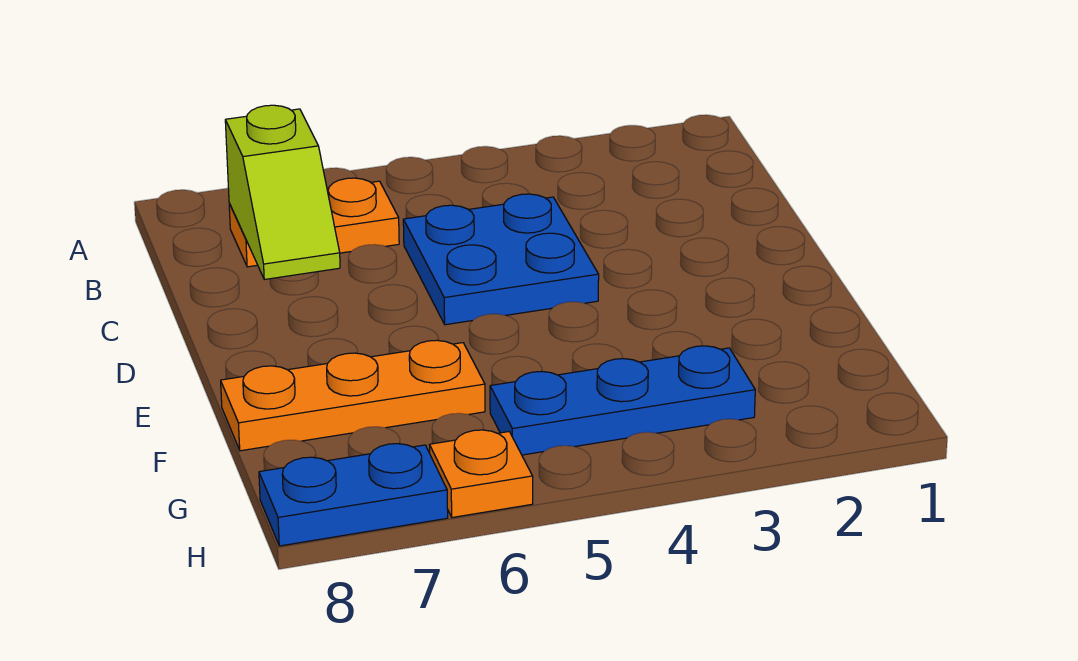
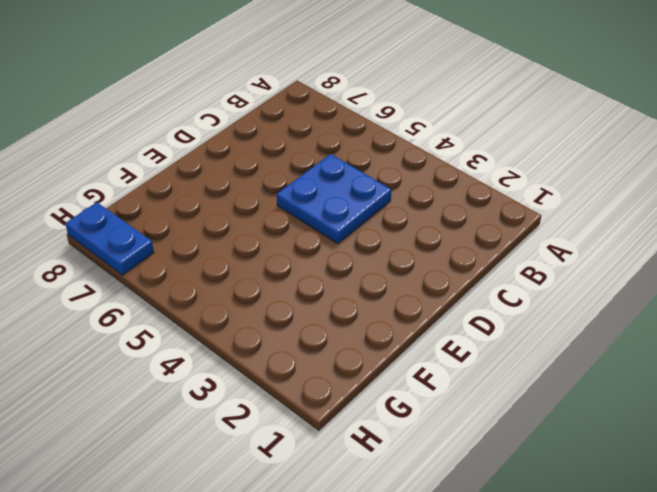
none -> orange 1x2 plate [229,178,399,267]
none -> orange 1x3 plate [221,340,485,451]

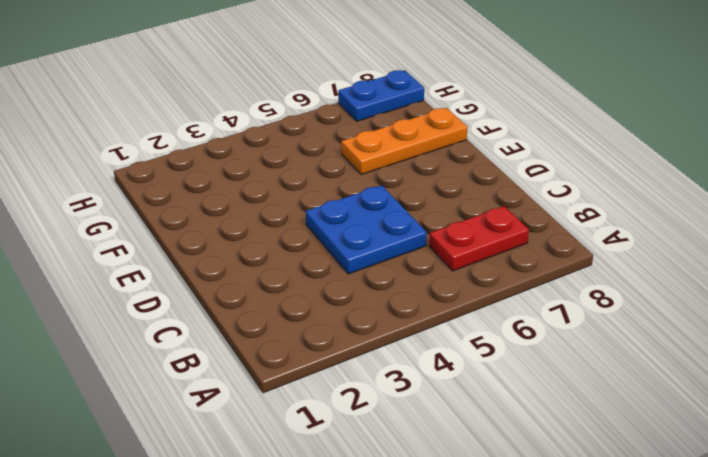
red 1x2 plate [429,206,529,271] -> orange 1x2 plate [229,178,399,267]
none -> blue 1x3 plate [490,346,755,455]
none -> orange 1x1 plate [430,430,533,518]

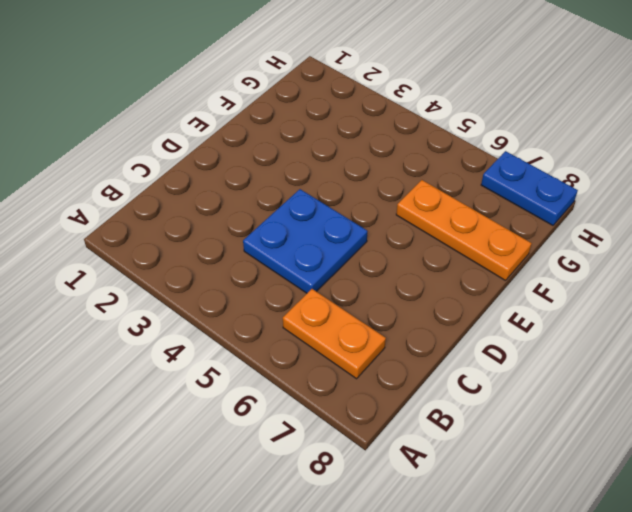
none -> blue 1x3 plate [490,346,755,455]
none -> orange 1x1 plate [430,430,533,518]

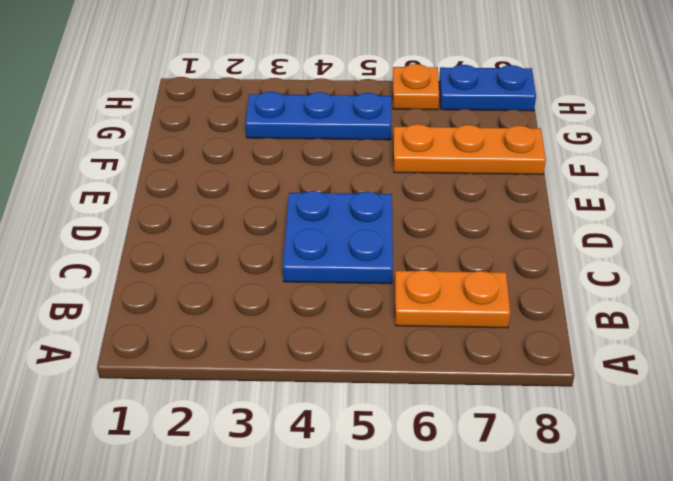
none -> lime 1x2 slope [225,105,340,279]

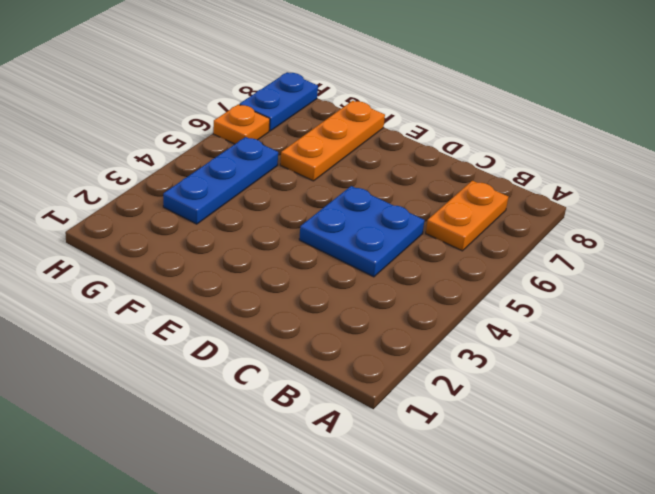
none -> lime 1x2 slope [225,105,340,279]

